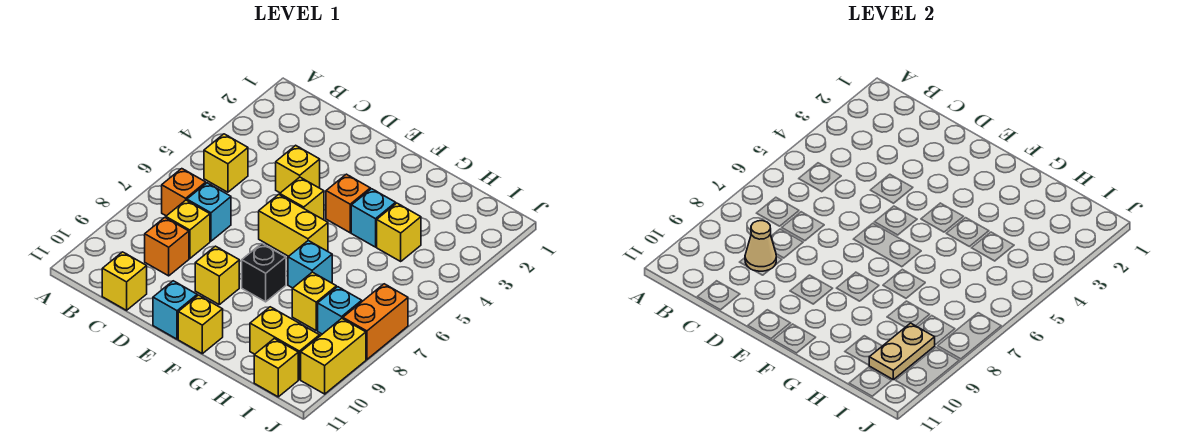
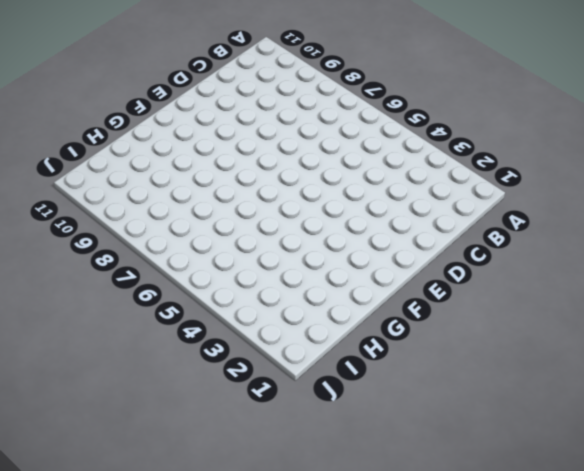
none -> yellow 1x1 brick [204,134,248,192]
none -> orange 1x1 brick [162,169,206,216]
none -> cyan 1x1 brick [187,183,231,241]

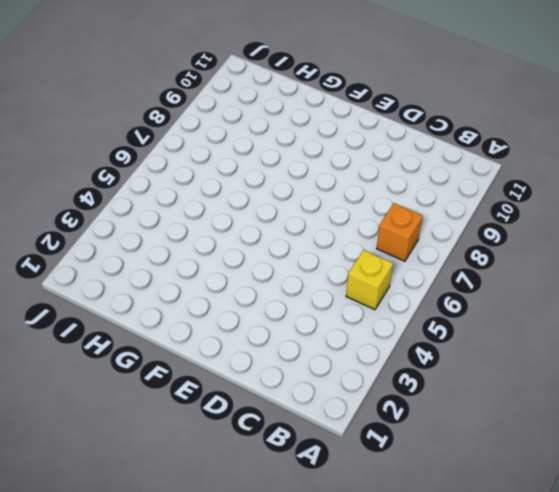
none -> cyan 1x1 brick [187,183,231,241]
none -> yellow 1x1 brick [166,200,210,259]
none -> orange 1x1 brick [145,218,189,276]

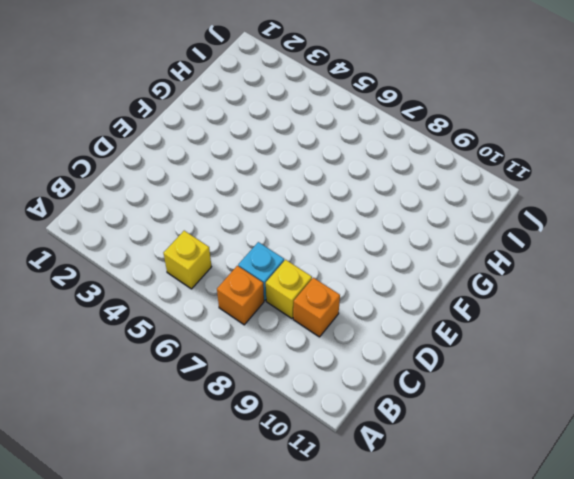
none -> yellow 1x1 brick [102,252,147,310]
none -> yellow 1x1 brick [276,145,320,193]
none -> yellow 1x1 brick [280,177,324,220]

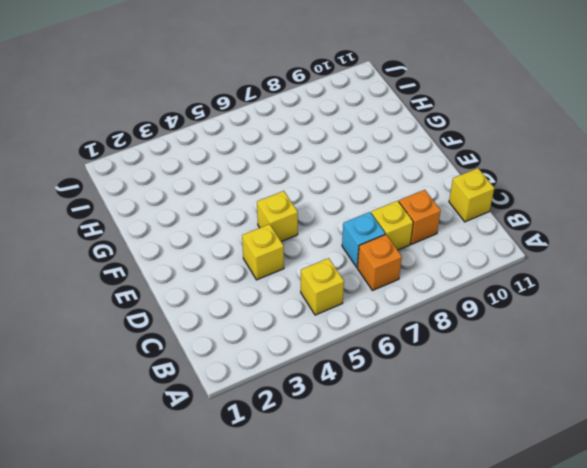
none -> yellow 1x2 brick [259,194,328,256]
none -> yellow 1x1 brick [195,246,239,305]
none -> cyan 1x1 brick [153,281,197,339]

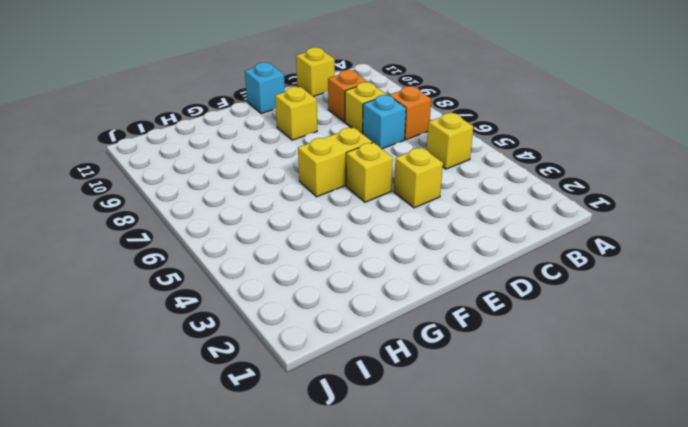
none -> orange 1x1 brick [326,174,370,233]
none -> black 1x1 brick [242,244,286,302]
none -> yellow 1x1 brick [178,295,223,354]

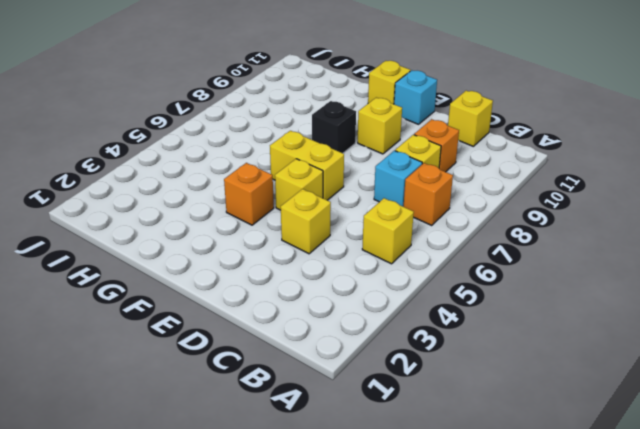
none -> cyan 1x1 brick [351,189,396,247]
none -> cyan 1x1 brick [288,241,332,288]
none -> yellow 1x1 brick [377,203,421,261]

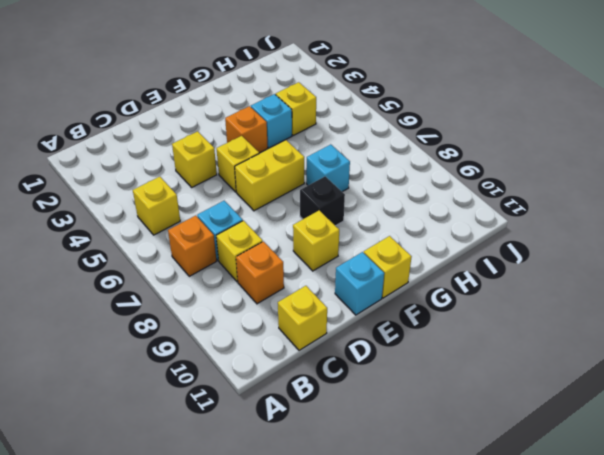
none -> yellow 1x1 brick [292,272,336,330]
none -> yellow 1x2 brick [250,307,320,380]
none -> cyan 1x1 brick [318,287,362,334]

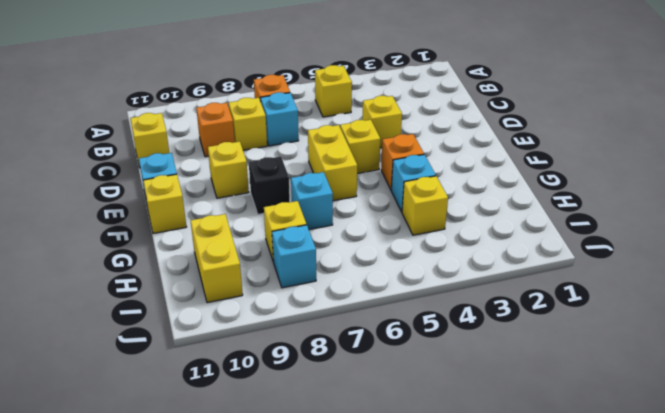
none -> yellow 1x1 brick [254,338,298,397]
none -> orange 1x2 brick [343,284,408,359]
none -> yellow 1x2 brick [301,319,366,394]

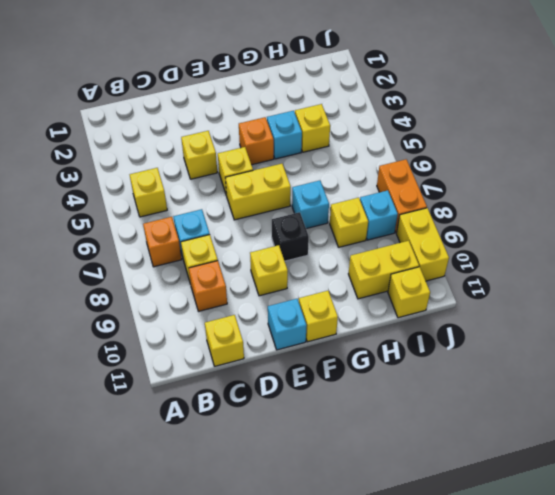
none -> tan 1x1 cone [745,221,776,271]
none -> tan 1x2 plate [869,323,935,380]

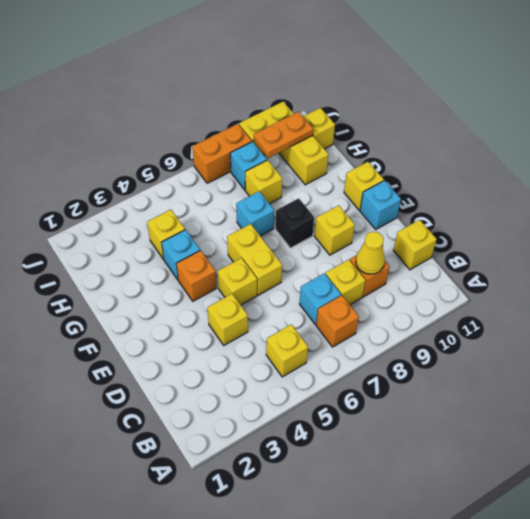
yellow 1x1 cone [356,232,385,274] -> tan 1x1 cone [745,221,776,271]
orange 1x2 plate [254,112,313,158] -> tan 1x2 plate [869,323,935,380]

